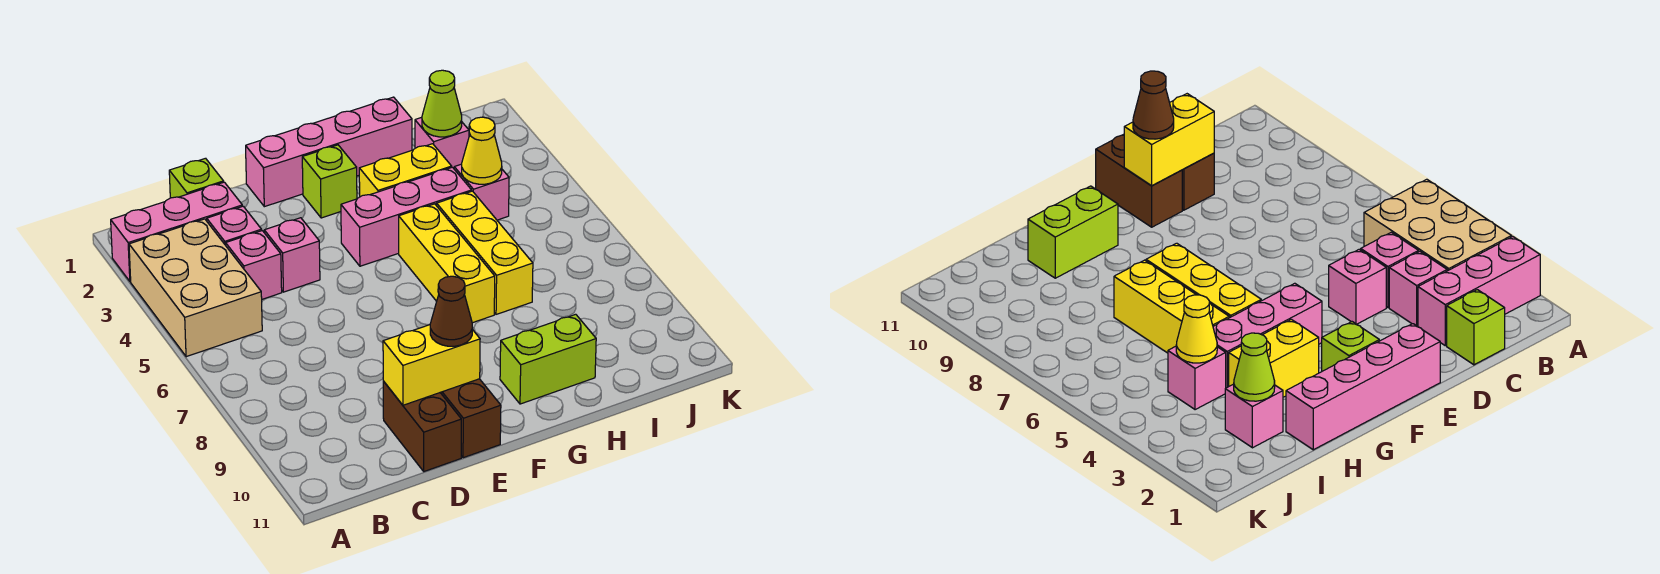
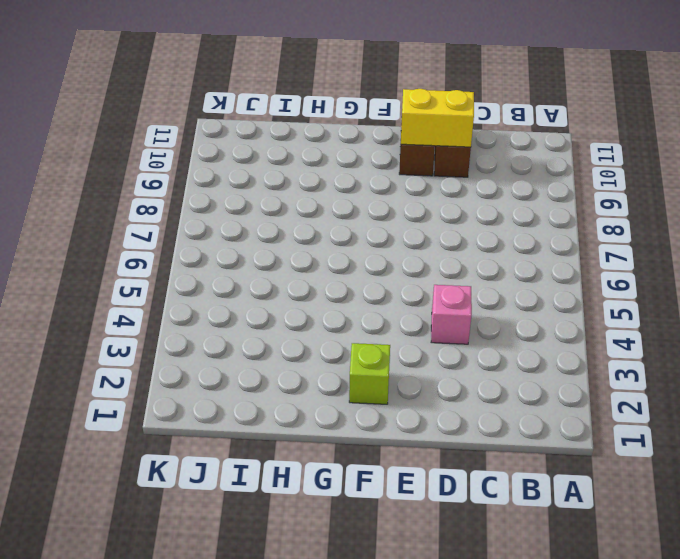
none -> pink 1x3 brick [111,182,242,282]
none -> tan 2x3 brick [129,219,262,357]
none -> lime 1x1 brick [169,158,224,198]

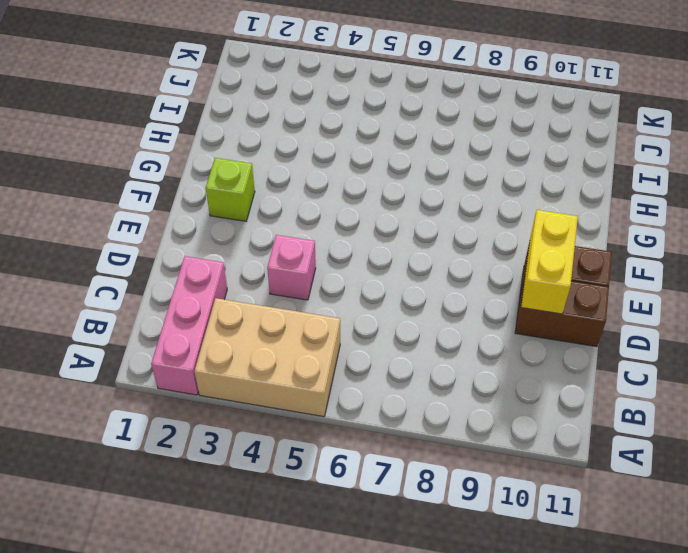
none -> lime 1x1 brick [169,158,224,198]
none -> pink 1x1 brick [207,206,262,245]
none -> pink 1x1 brick [226,231,282,299]

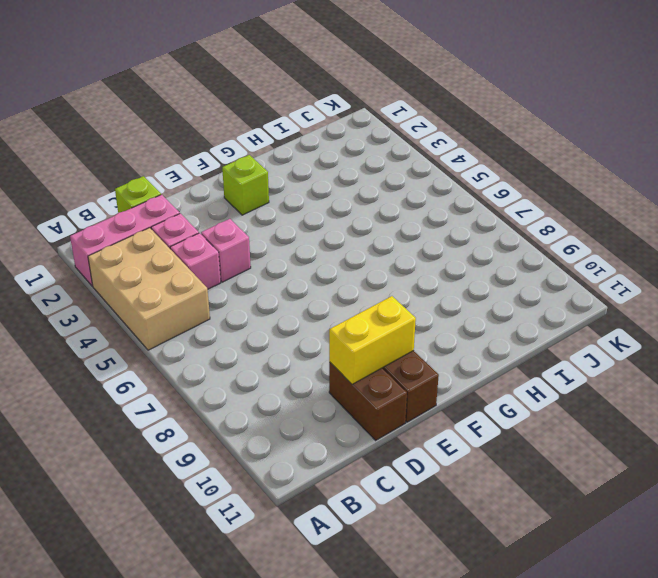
none -> pink 1x4 brick [246,97,412,207]
none -> pink 1x3 brick [341,167,472,266]
none -> yellow 1x2 brick [359,144,452,197]

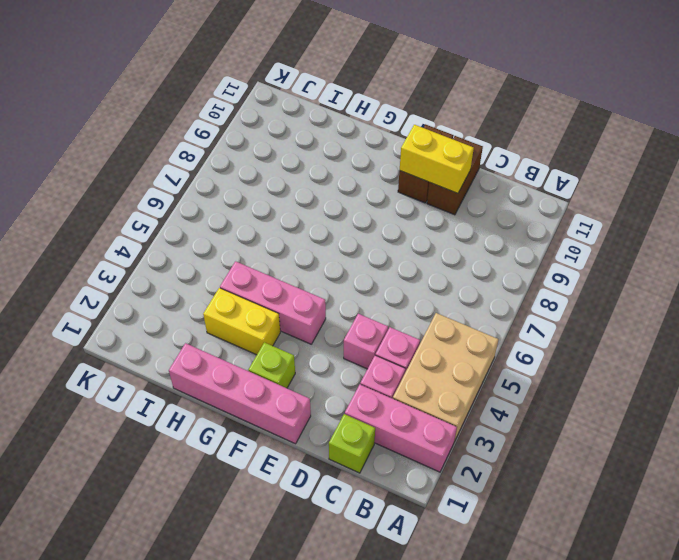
none -> yellow 1x3 brick [399,204,495,323]
none -> lime 1x2 brick [500,314,596,404]
none -> yellow 1x3 brick [437,191,533,314]

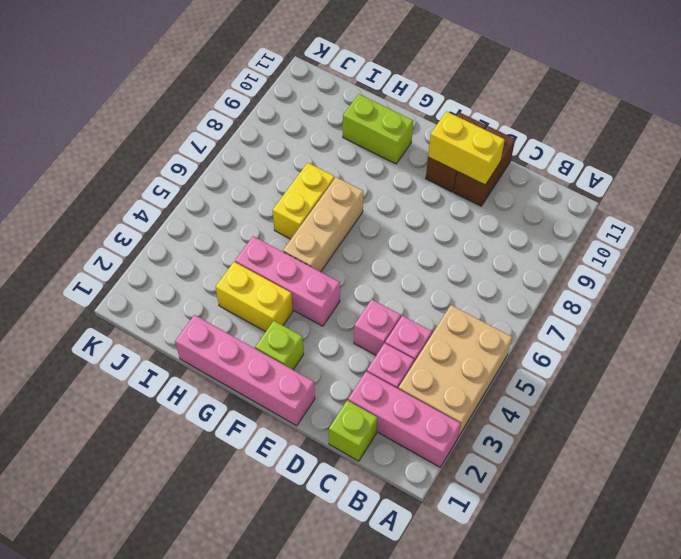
tan 1x3 brick [283,177,363,272] -> yellow 1x3 brick [399,204,495,323]
yellow 1x2 brick [273,163,335,239] -> yellow 1x3 brick [437,191,533,314]
none -> pink 1x1 brick [415,117,469,168]
none -> pink 1x1 brick [454,164,509,220]
none -> lime 1x1 cone [422,70,462,137]

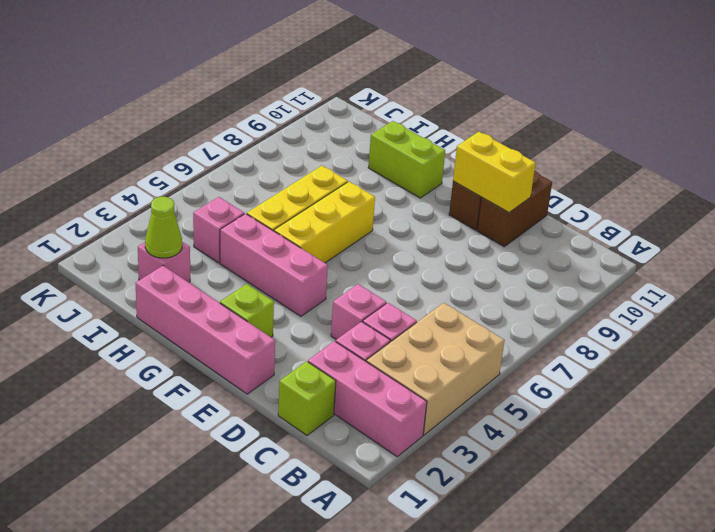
none -> yellow 1x2 brick [359,144,452,197]
none -> yellow 1x1 cone [462,117,502,184]
none -> brown 1x1 cone [430,276,473,346]

